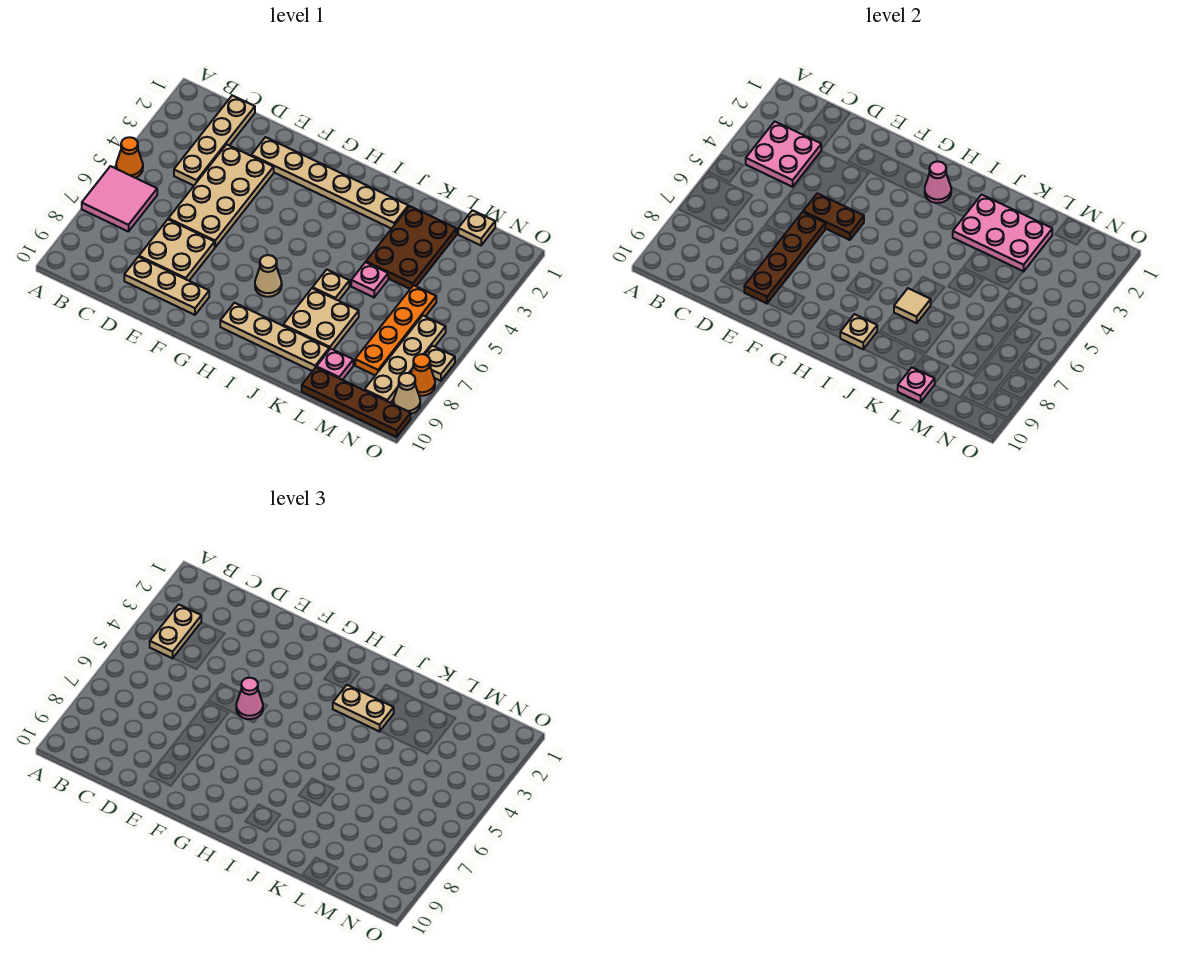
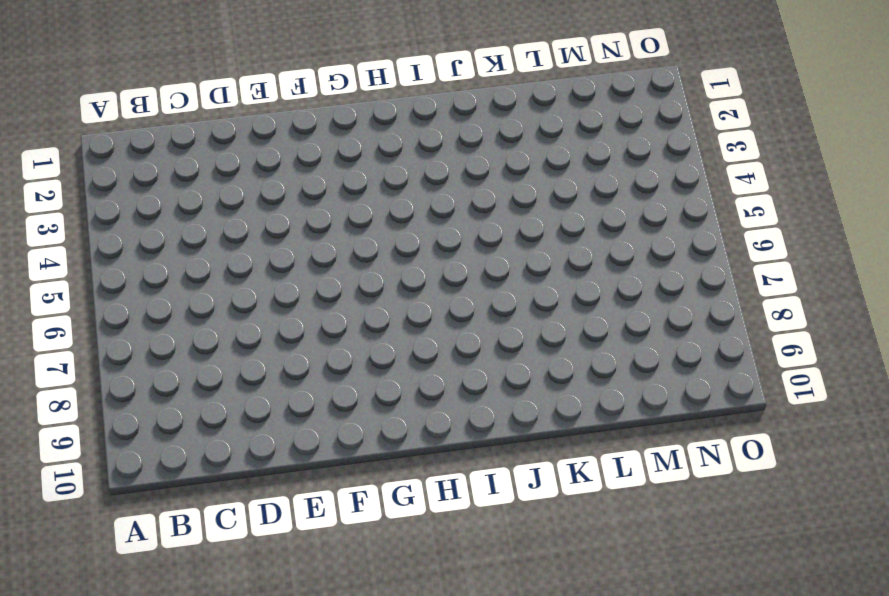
none -> orange 1x1 cone [116,137,143,178]
none -> pink 2x2 tile [82,166,157,232]
none -> tan 1x4 plate [174,96,255,186]
none -> tan 2x4 plate [168,144,274,247]

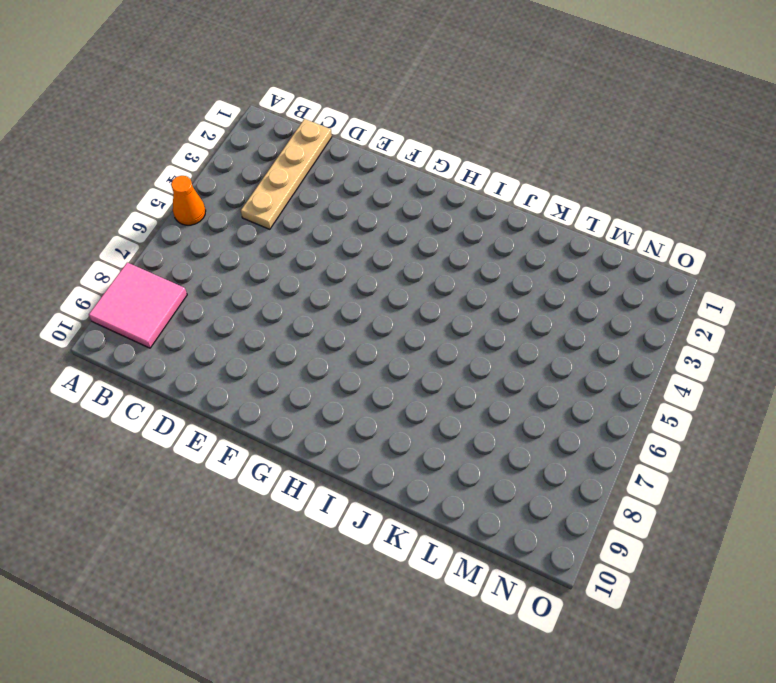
pink 2x2 tile [89,262,187,348] -> pink 2x2 tile moved to [82,166,157,232]
none -> tan 2x4 plate [168,144,274,247]
none -> tan 2x2 plate [139,220,215,281]
none -> tan 1x3 plate [124,257,209,315]
none -> tan 1x6 plate [251,137,408,229]

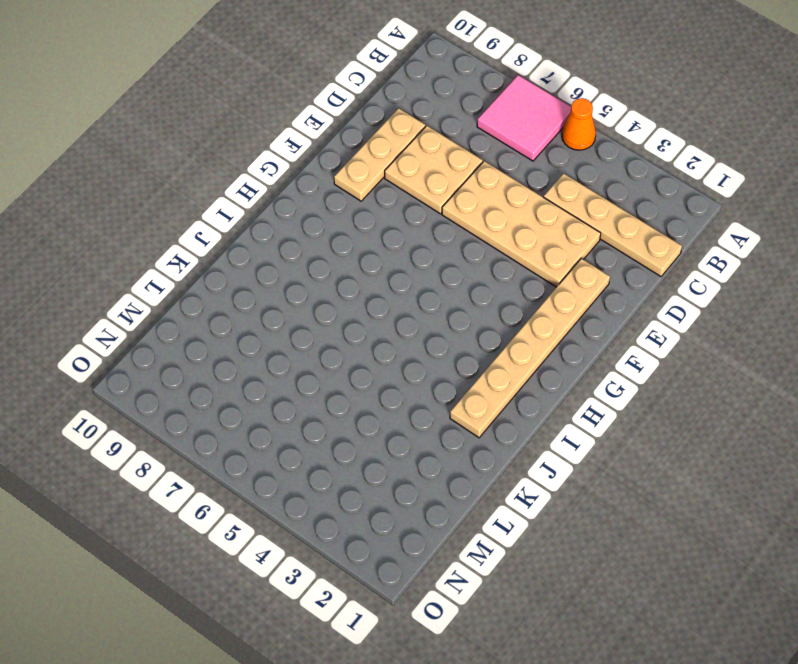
none -> tan 1x1 cone [255,255,282,297]
none -> tan 1x4 plate [220,303,329,371]
none -> tan 1x1 plate [313,270,349,301]
none -> tan 2x2 plate [283,288,359,350]

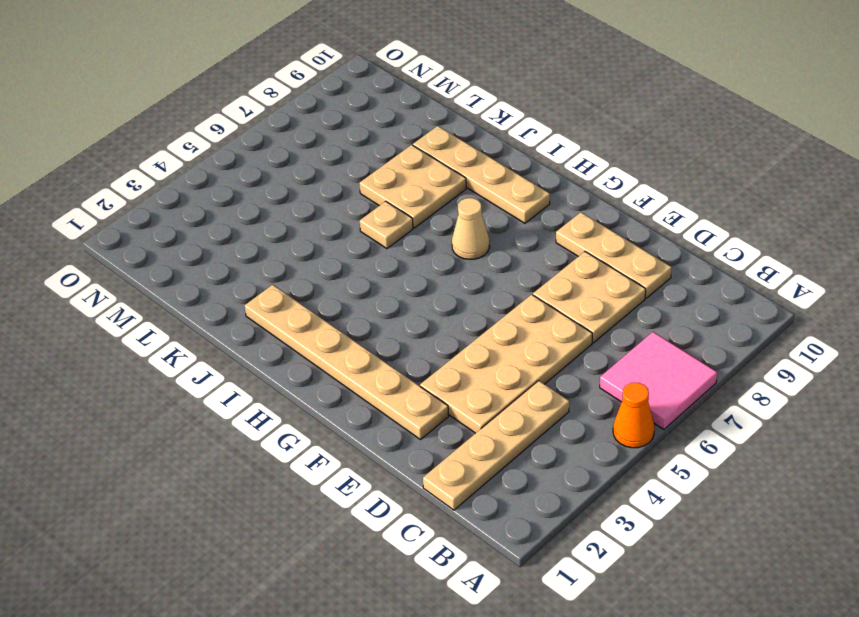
none -> brown 2x3 plate [366,206,456,289]
none -> pink 1x1 plate [351,262,388,297]
none -> pink 1x1 plate [316,349,353,380]
none -> brown 1x4 plate [302,367,411,437]

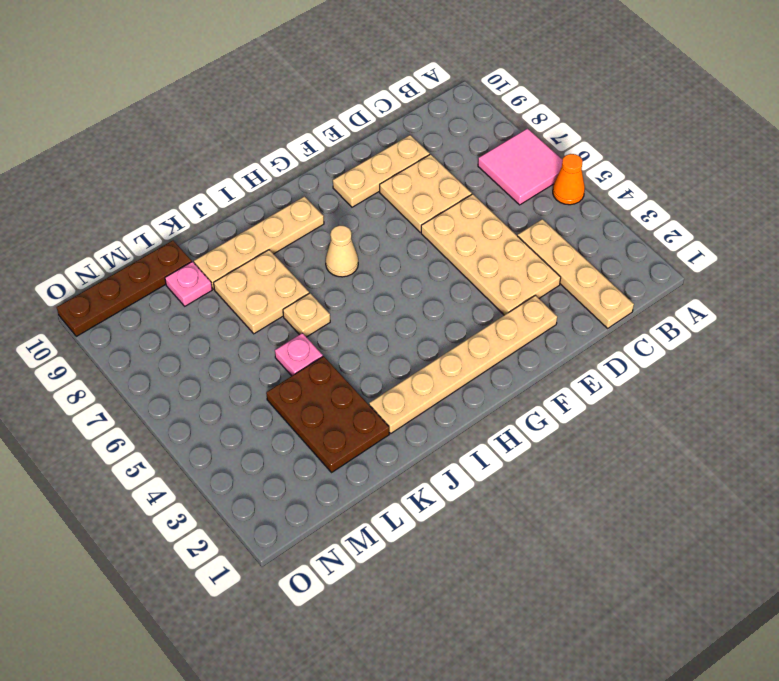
none -> tan 1x1 plate [458,210,495,245]
none -> orange 1x4 plate [355,285,436,375]
none -> tan 1x4 plate [364,316,446,403]
none -> tan 1x1 plate [425,346,455,381]

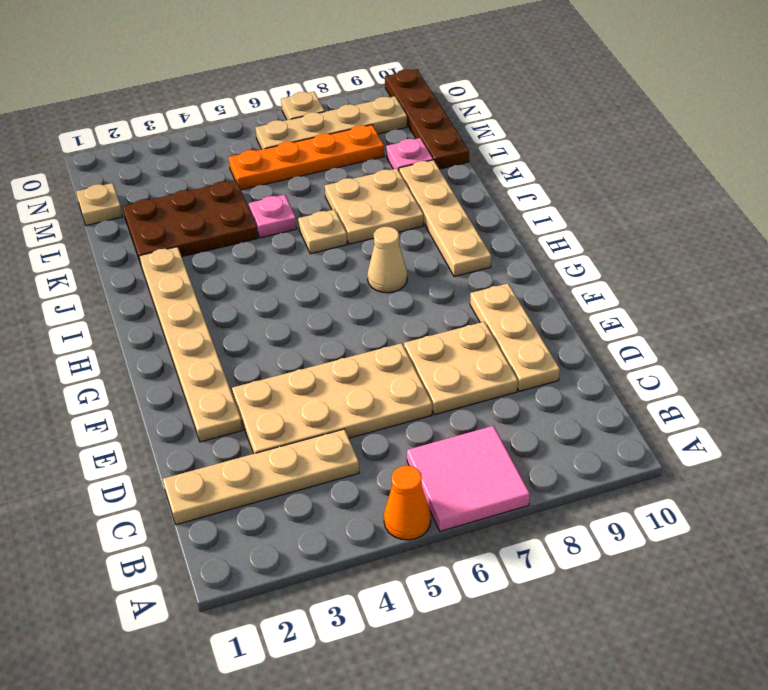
none -> orange 1x1 cone [411,354,435,396]
none -> tan 1x1 cone [394,373,420,414]
none -> pink 2x2 plate [746,121,821,187]
none -> brown 1x2 plate [803,193,864,240]

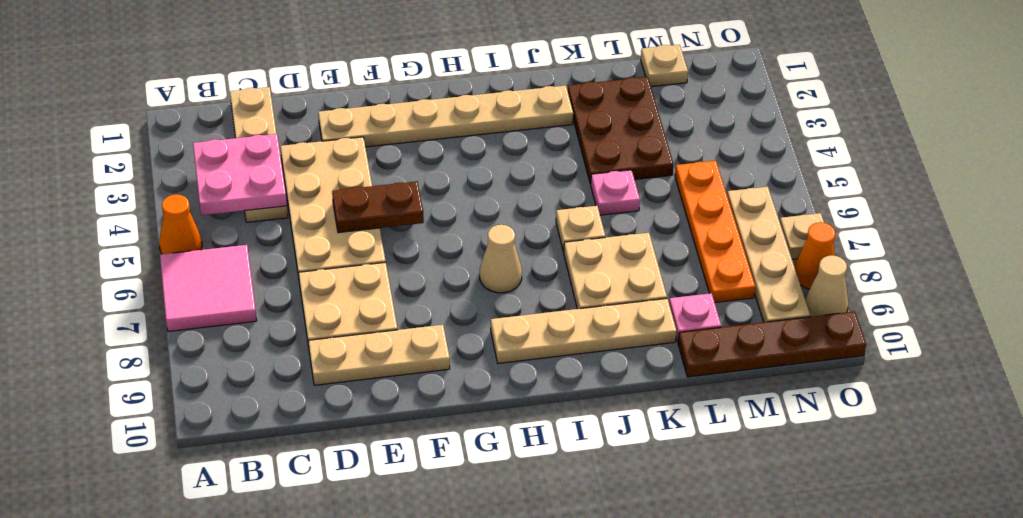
none -> brown 1x4 plate [744,212,825,303]
none -> pink 1x1 cone [925,161,951,203]
none -> tan 1x1 plate [840,314,877,349]
none -> pink 2x3 plate [953,195,1052,272]

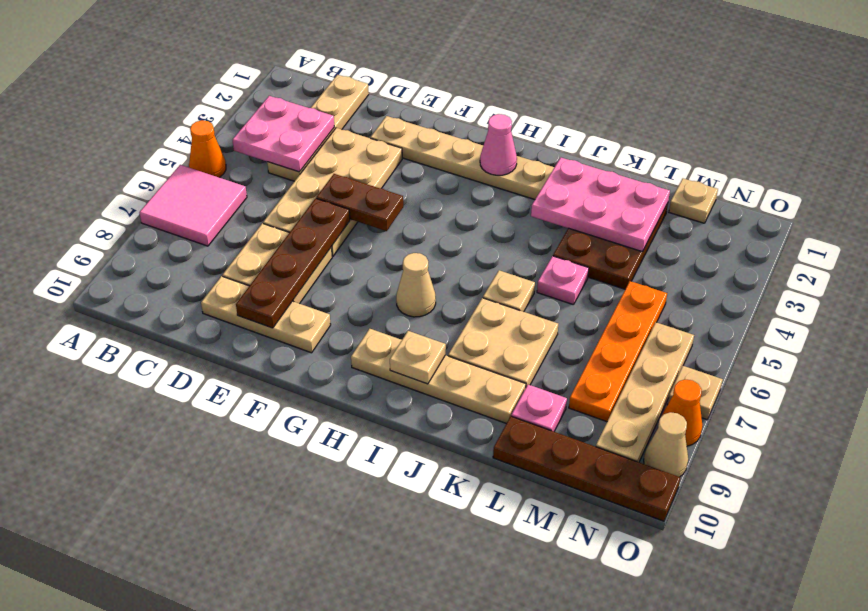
none -> tan 1x1 tile [894,288,931,323]
none -> pink 1x1 plate [898,368,935,403]
none -> tan 1x2 plate [150,604,201,658]
none -> pink 1x1 cone [236,678,263,719]

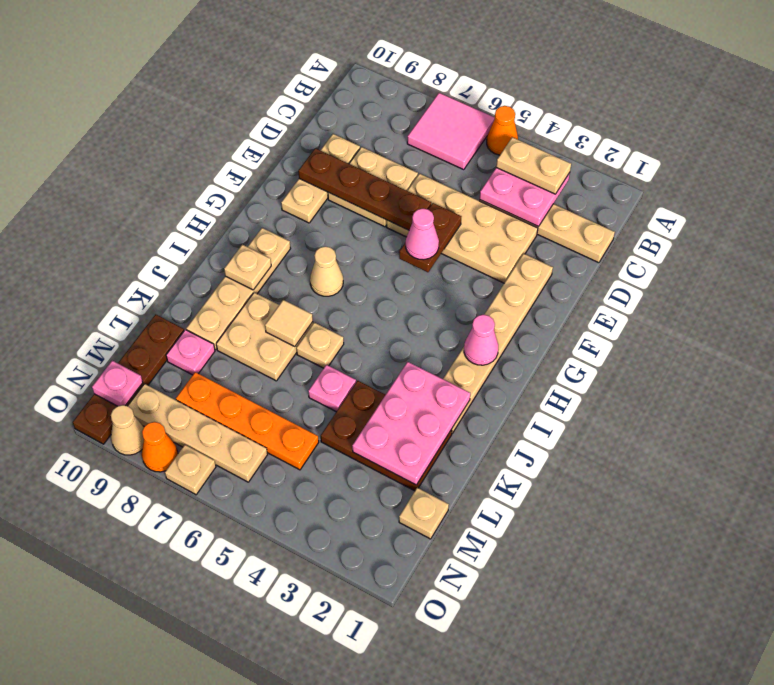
pink 1x1 plate [92,361,143,406] -> pink 1x1 plate moved to [898,368,935,403]
none -> tan 1x2 plate [333,685,394,732]

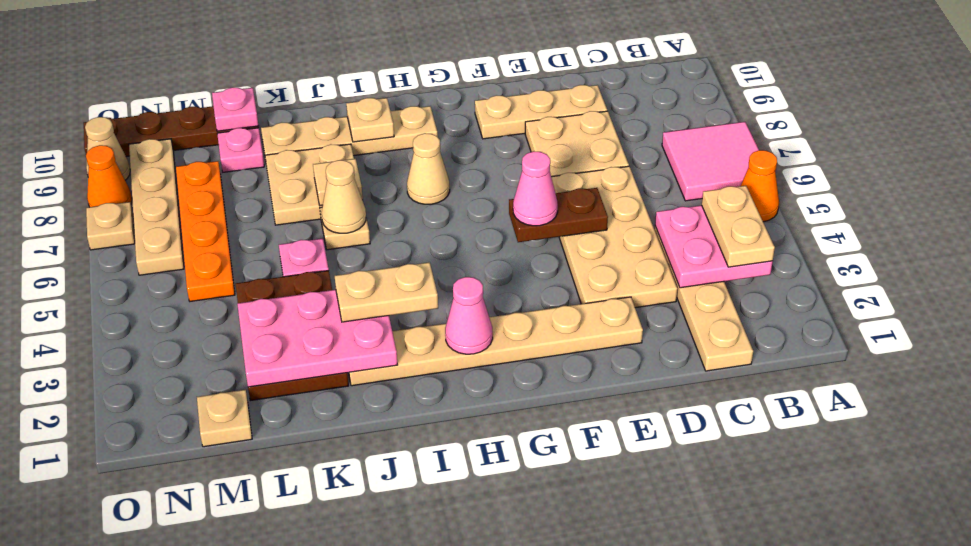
tan 1x1 cone [322,160,366,233] -> none
none -> brown 1x4 plate [744,212,825,303]

